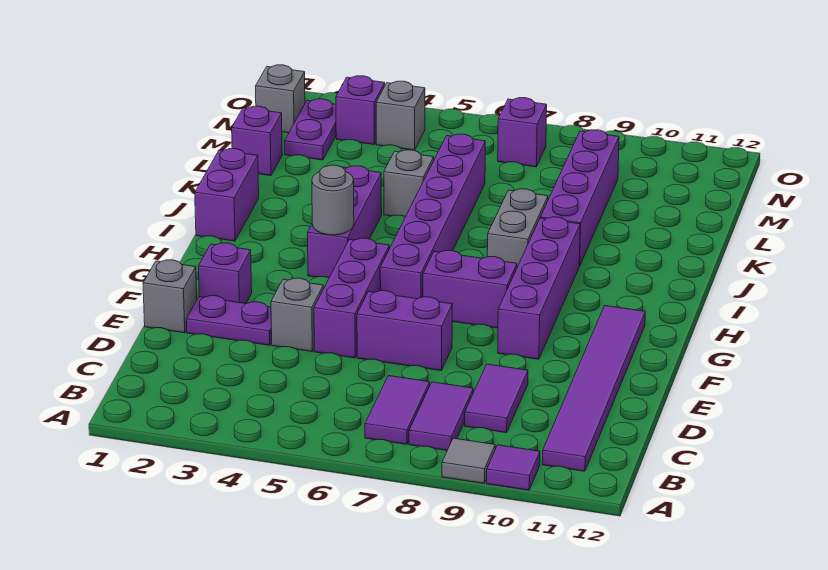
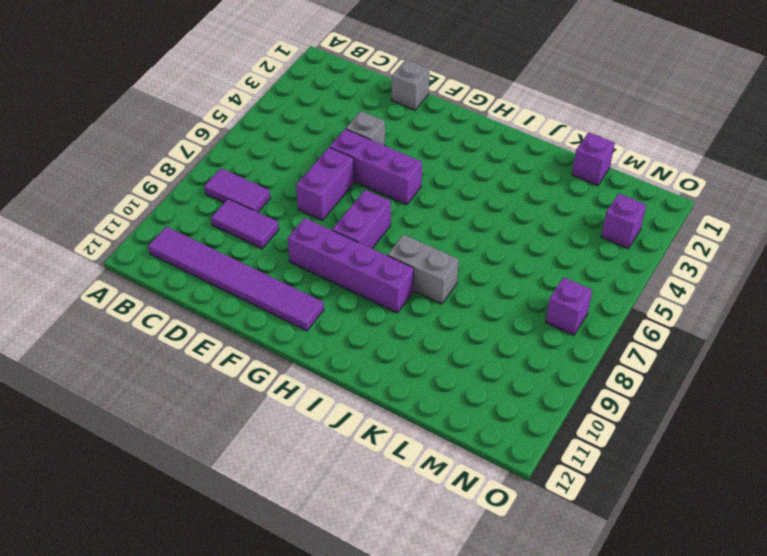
none -> grey 1x1 tile [442,438,495,483]
none -> purple 1x1 tile [487,445,540,490]
none -> purple 1x2 tile [365,376,430,444]

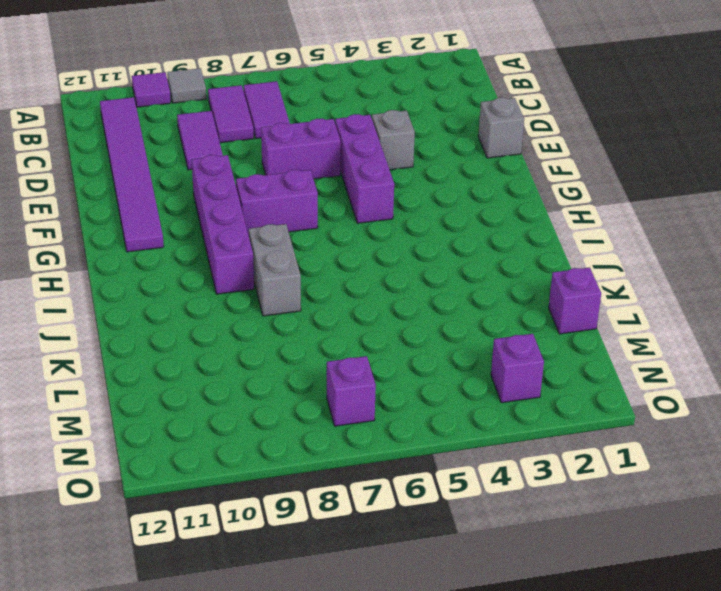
none -> purple 1x2 plate [186,296,272,345]
none -> purple 1x1 brick [199,243,252,303]
none -> purple 1x6 brick [380,134,485,299]

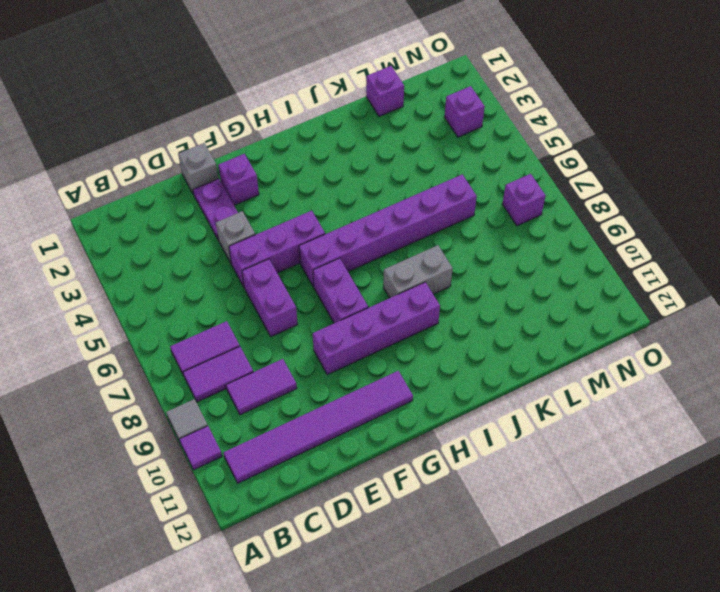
none -> purple 1x3 brick [308,166,382,278]
none -> purple 1x2 brick [195,149,259,241]
none -> purple 1x4 brick [540,130,619,266]

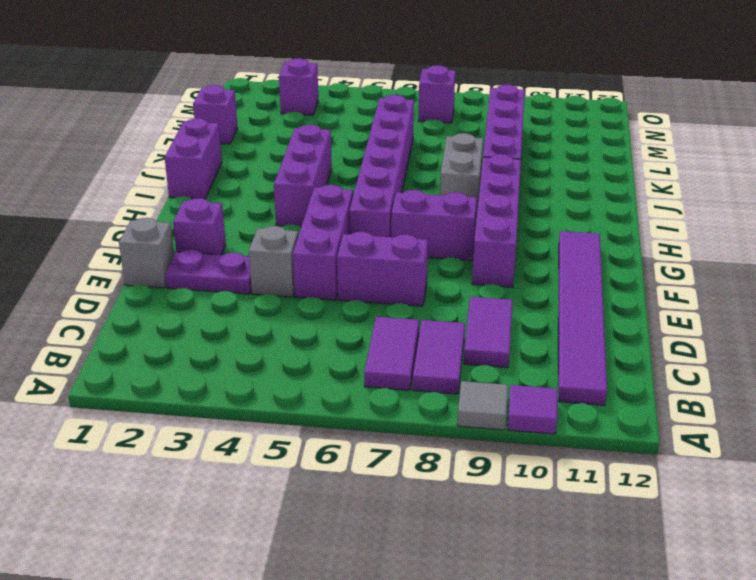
none -> grey 1x1 brick [384,150,434,217]
none -> purple 1x2 plate [285,99,336,160]
none -> grey 1x1 brick [256,65,305,133]

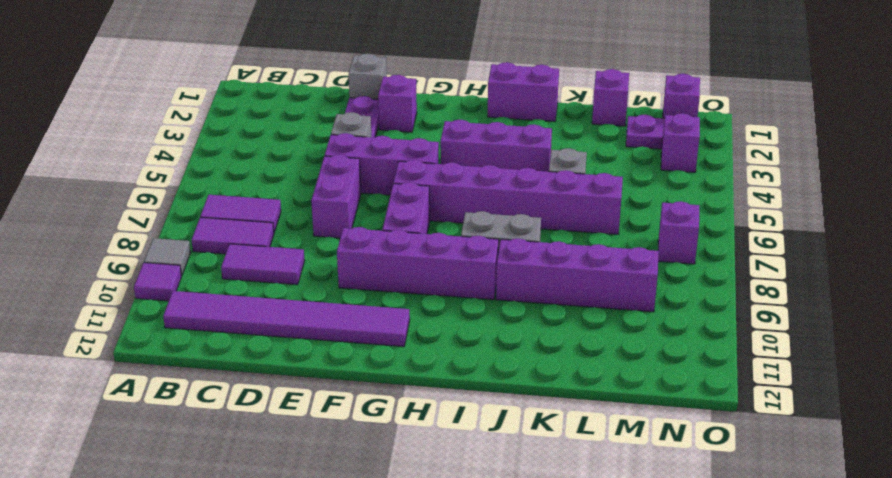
purple 1x1 brick [663,74,700,119] -> grey 1x1 brick [256,65,305,133]
none -> grey 1x1 brick [376,81,425,150]
none -> grey 1x1 round brick [312,165,354,235]

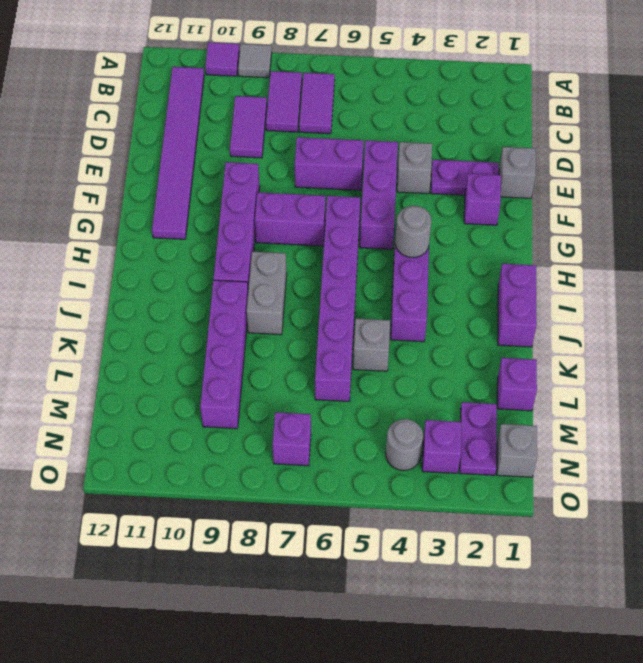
grey 1x1 round brick [386,419,423,471] -> grey 1x1 brick [376,81,425,150]

